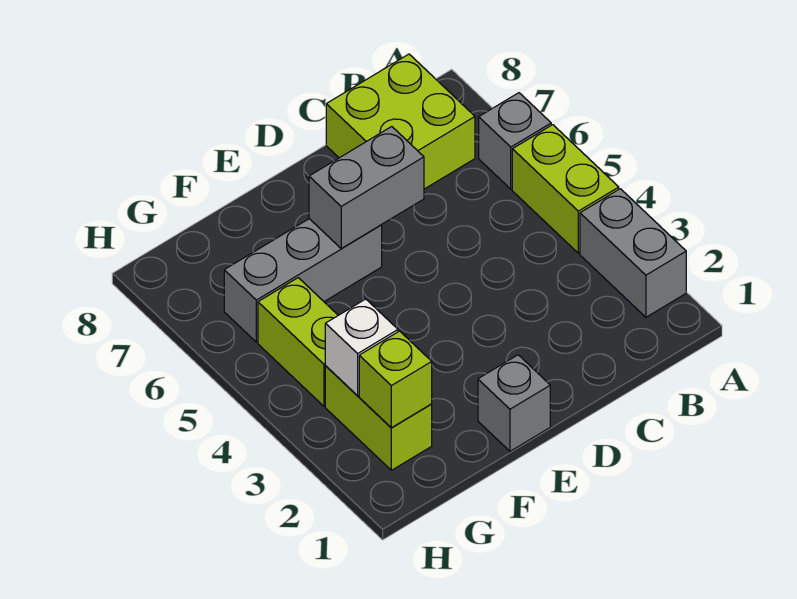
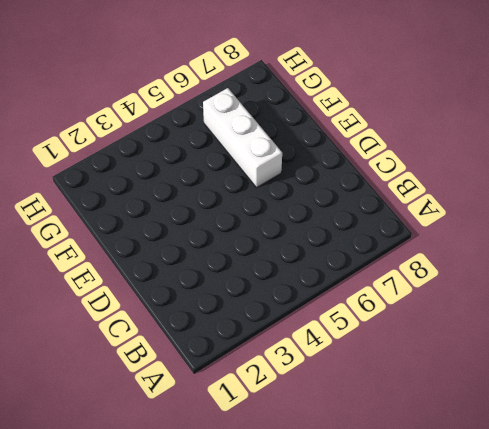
white 1x3 brick [203,88,282,187] -> grey 1x3 brick [224,219,382,342]
none -> grey 1x2 brick [580,189,686,317]
none -> lime 1x2 brick [512,125,619,253]

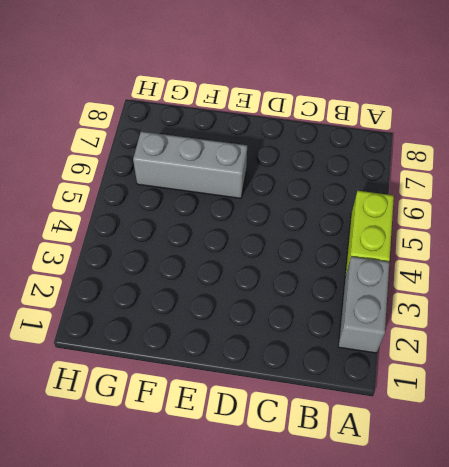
none -> grey 1x1 brick [479,93,551,189]
none -> lime 2x2 brick [326,54,475,189]

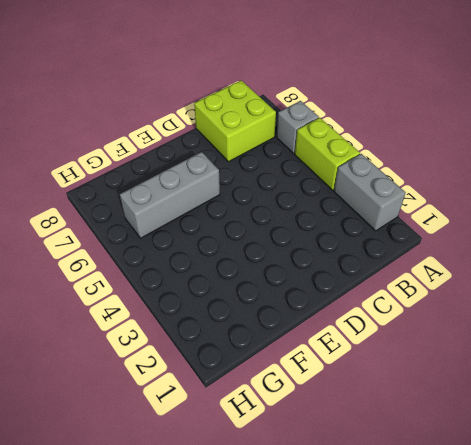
none -> grey 1x1 brick [478,355,550,451]
none -> lime 1x2 brick [325,366,432,470]

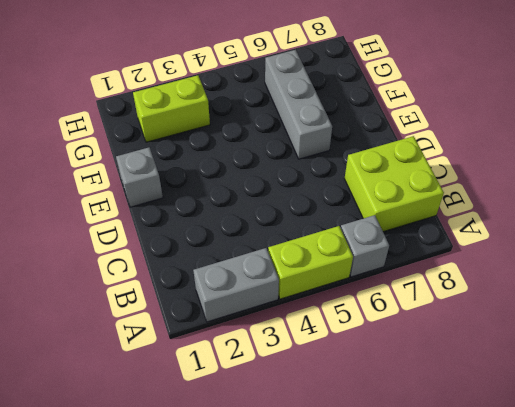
none -> lime 1x2 brick [258,278,338,406]
none -> grey 1x2 brick [309,127,424,248]

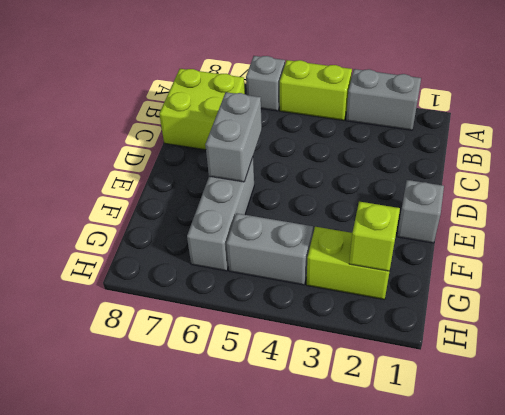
grey 1x2 brick [226,213,313,285] -> lime 1x2 brick [258,278,338,406]
none -> white 1x1 brick [325,299,398,395]

